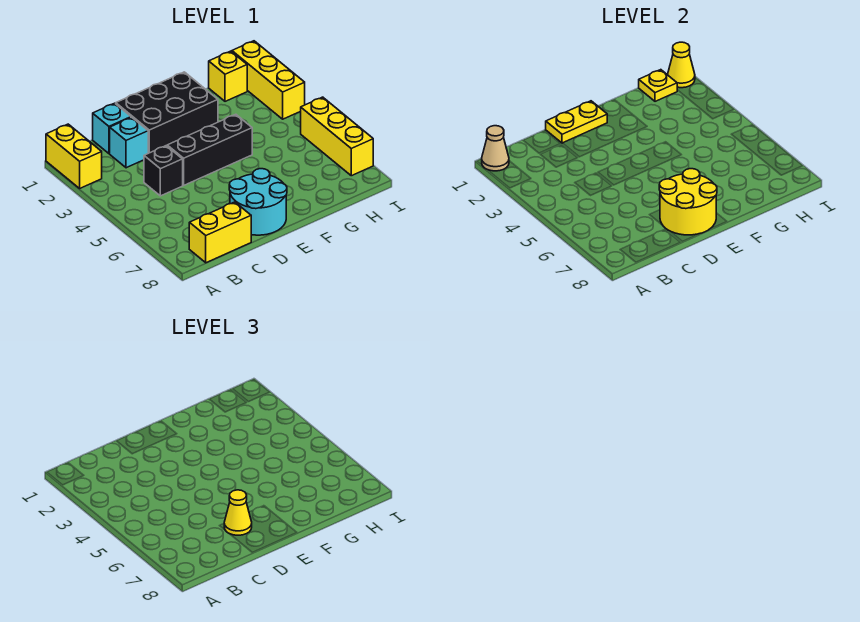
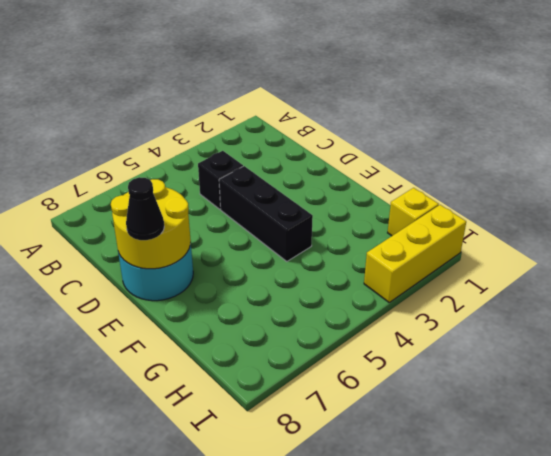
black 1x1 cone [126,177,164,240] -> none
none -> yellow 1x2 brick [46,124,102,188]
none -> yellow 1x2 brick [189,202,251,263]
none -> cyan 1x1 brick [93,103,131,154]

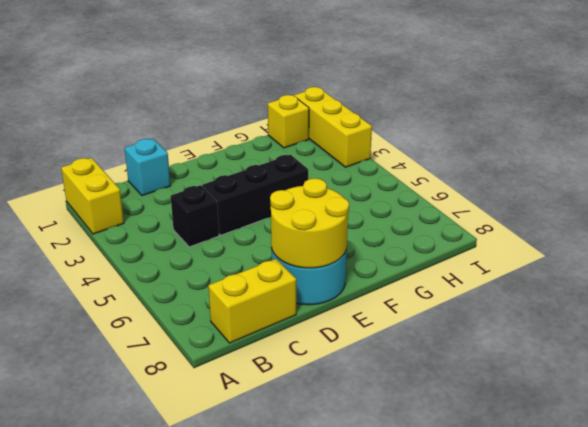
none -> cyan 1x1 brick [110,117,148,168]
none -> black 2x3 brick [116,72,218,153]
none -> yellow 1x3 brick [301,97,373,176]

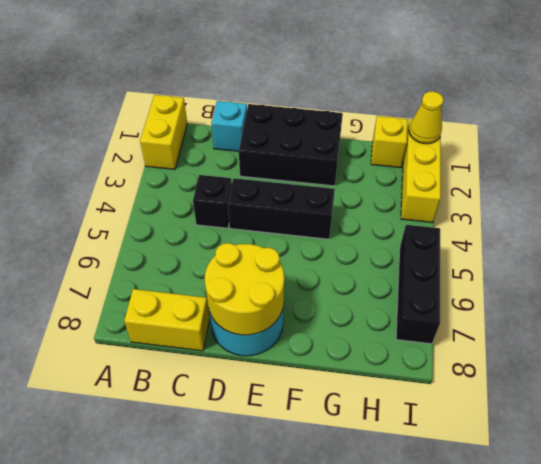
black 1x3 brick [396,225,440,344] -> yellow 1x3 brick [301,97,373,176]
none -> cyan 1x1 brick [110,117,148,168]
none -> tan 1x1 cone [482,126,509,171]
none -> yellow 1x2 plate [546,101,607,143]

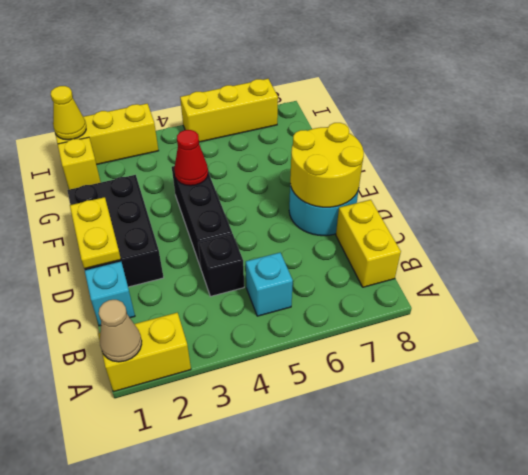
cyan 1x1 brick [246,253,293,316] -> cyan 1x1 brick moved to [110,117,148,168]
red 1x1 cone [174,130,208,186] -> none
none -> yellow 1x1 plate [639,70,677,101]
none -> yellow 1x1 cone [224,490,252,535]

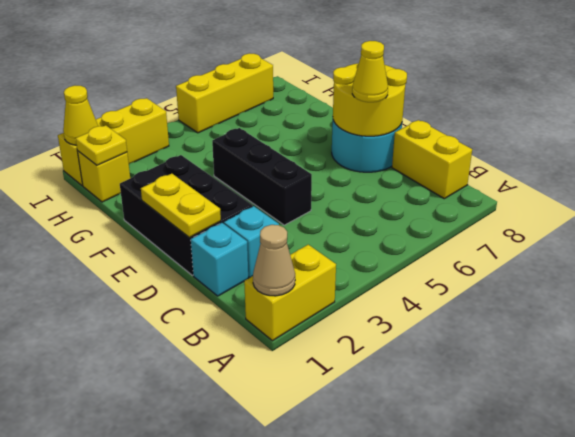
none -> black 1x1 brick [144,146,183,196]

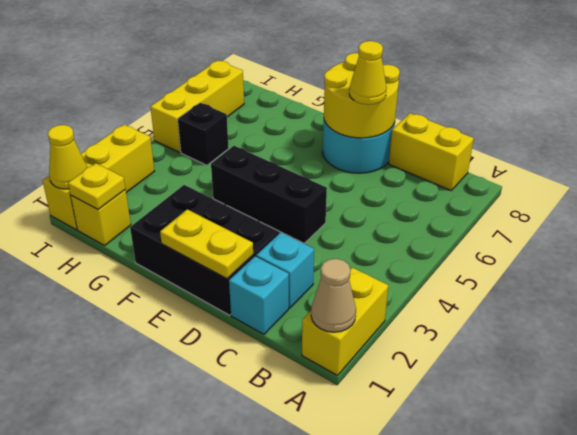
black 1x1 brick [178,103,229,165] -> black 1x1 brick moved to [144,146,183,196]

